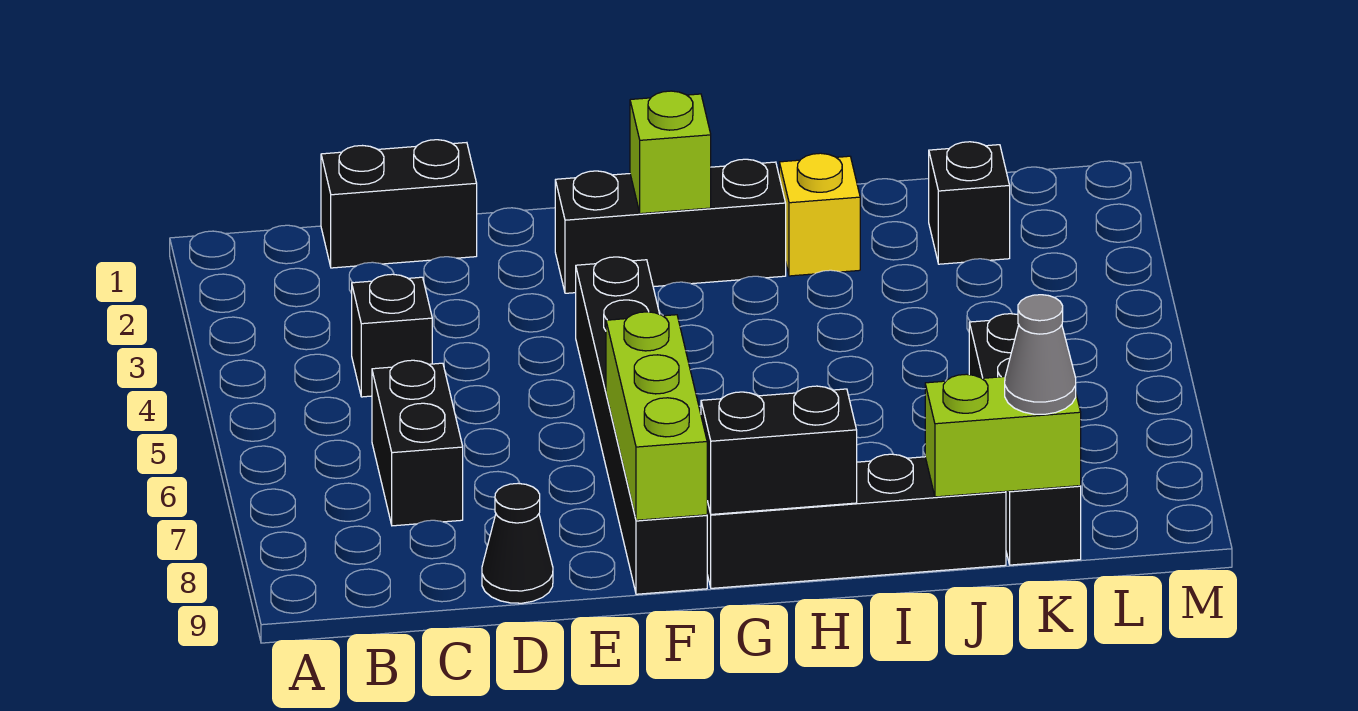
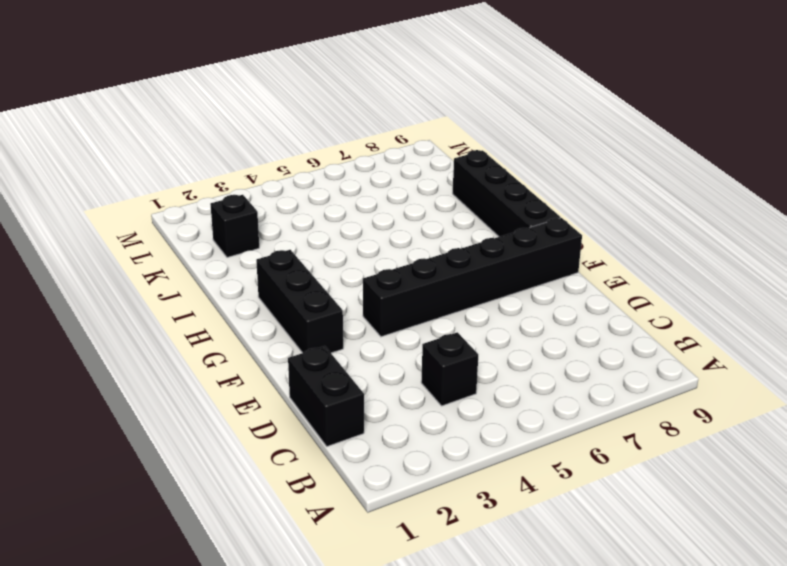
none -> black 1x2 brick [372,360,463,526]
none -> black 1x1 cone [482,483,553,603]
none -> yellow 1x1 brick [779,153,860,276]

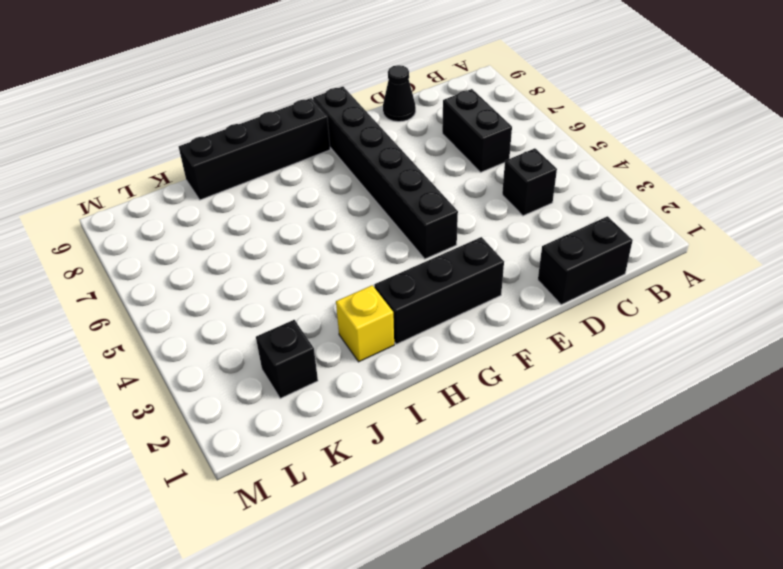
none -> black 1x4 brick [969,314,1081,565]
none -> lime 1x3 brick [606,312,707,520]
none -> lime 1x1 brick [630,91,711,214]

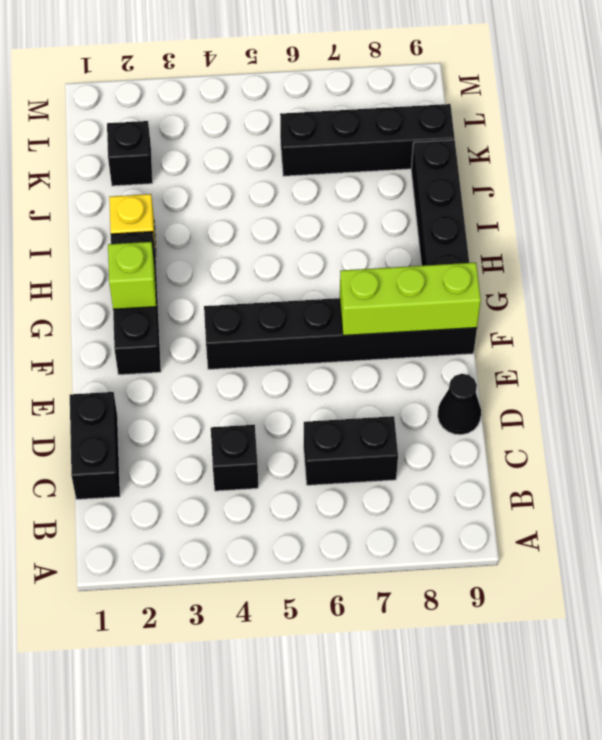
none -> black 1x2 brick [701,386,857,514]
none -> lime 1x2 brick [925,374,1081,497]
none -> grey 1x1 cone [1005,295,1076,414]

